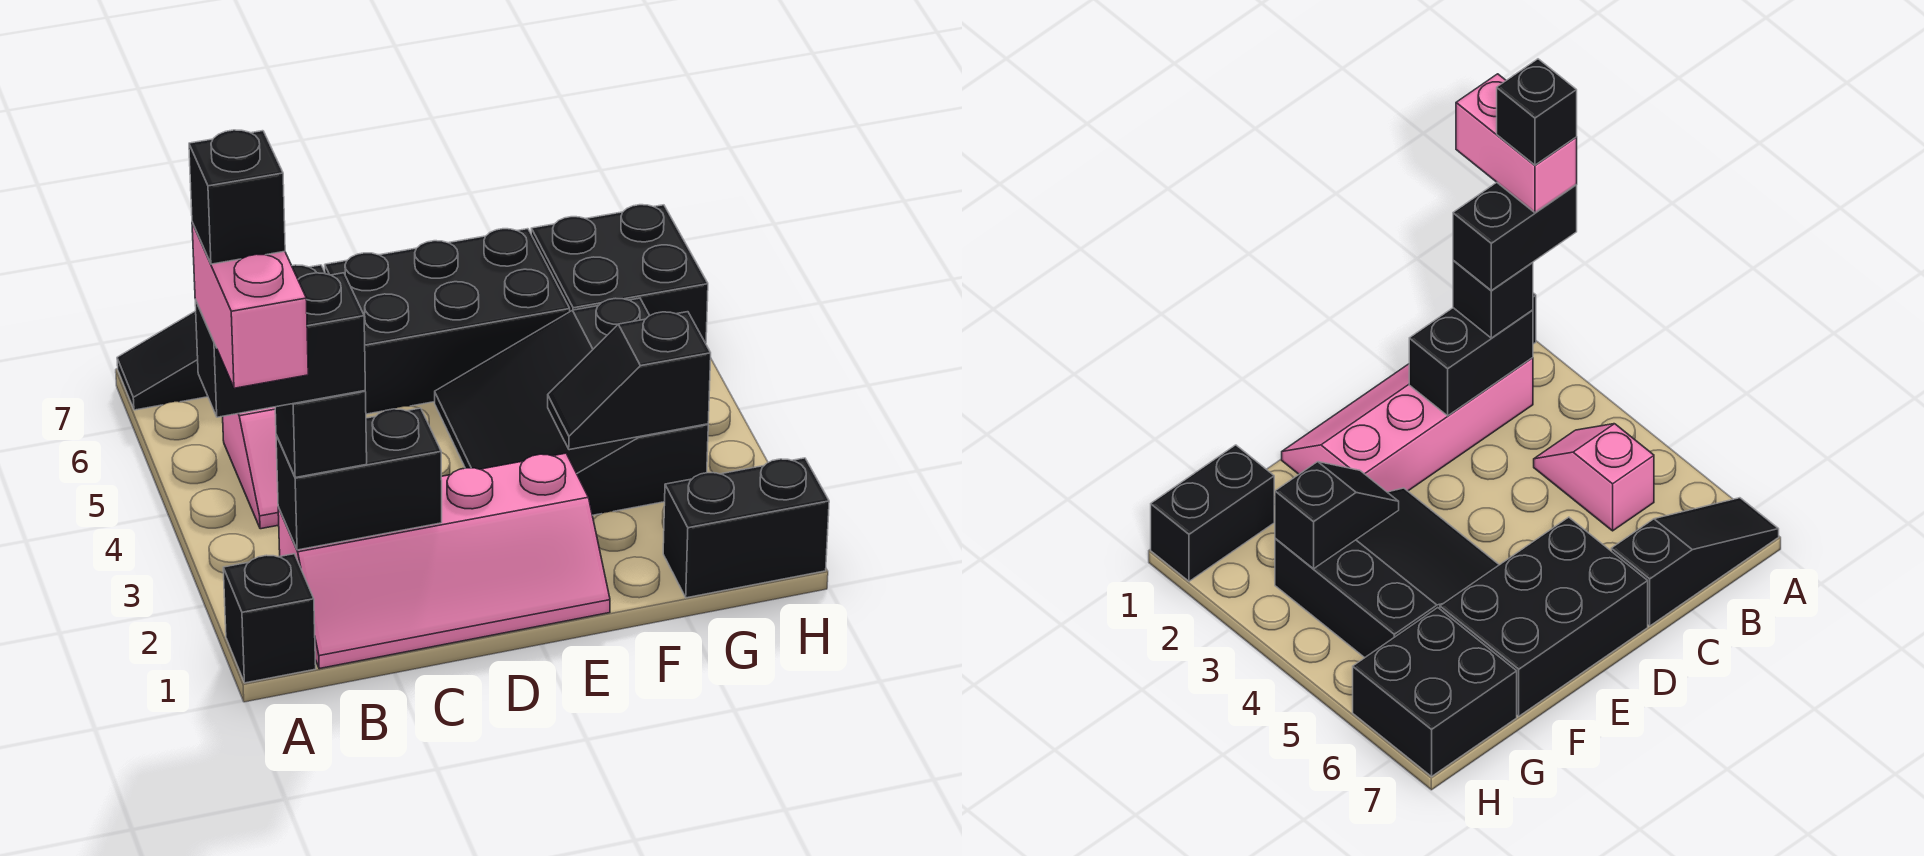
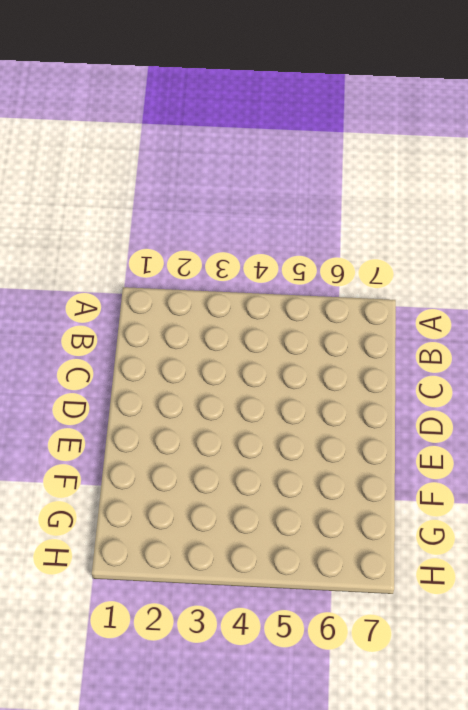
none -> black 1x1 brick [223,554,316,683]
none -> black 1x3 slope [117,265,325,410]
none -> pink 2x4 slope [278,453,610,669]

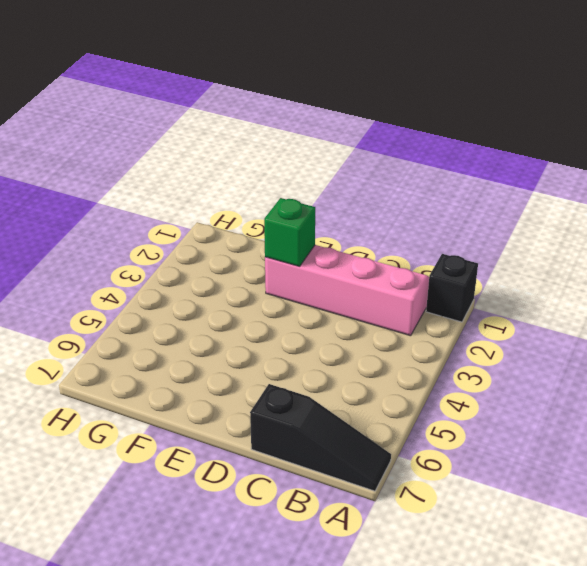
green 1x1 brick [264,198,315,266] -> none
none -> pink 1x2 slope [223,407,279,529]
none -> black 2x3 brick [325,229,570,414]
none -> black 3x3 slope [435,298,708,515]

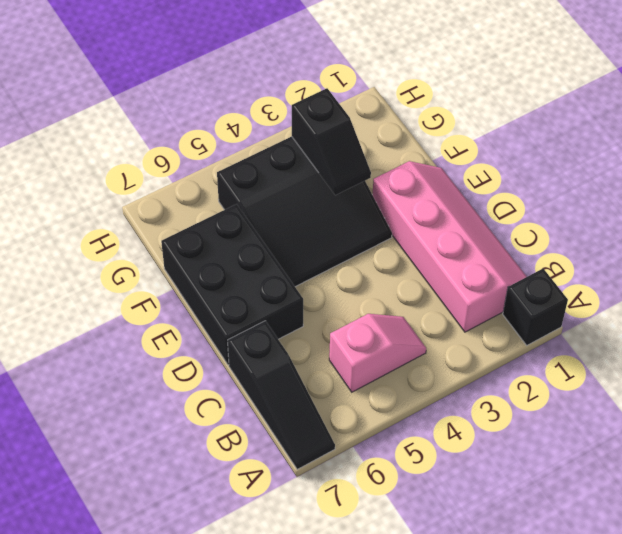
none -> black 1x2 brick [663,458,829,598]
none -> black 2x2 brick [531,205,708,343]
none -> black 1x2 brick [276,408,442,550]

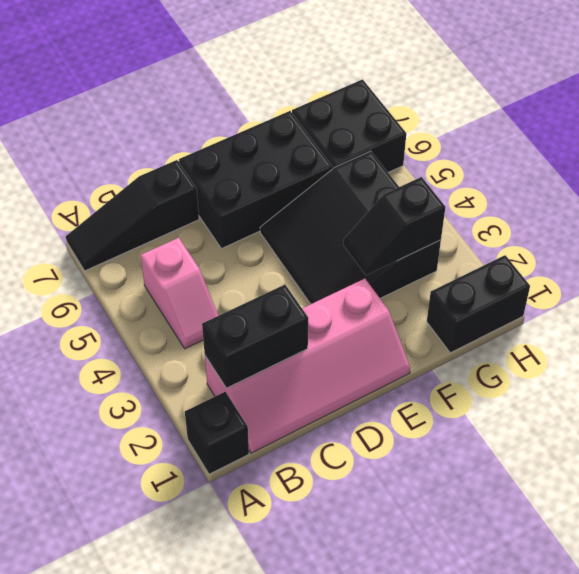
none -> black 1x1 brick [275,391,367,478]
none -> black 1x2 brick [195,273,365,417]
none -> pink 1x2 brick [192,222,308,388]

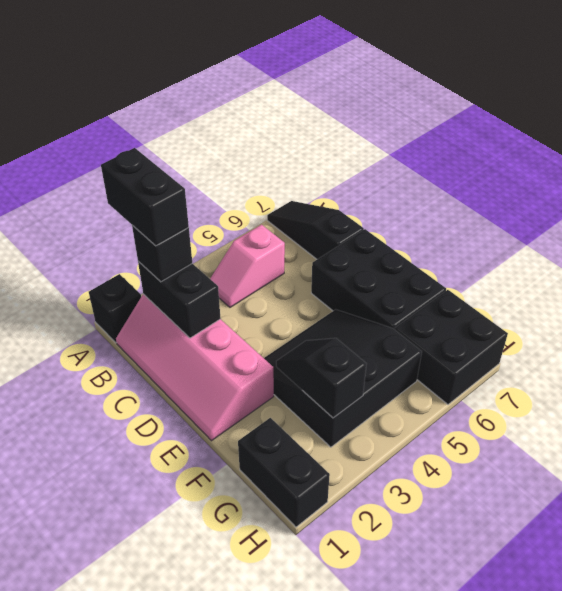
none -> pink 1x2 brick [192,222,308,388]
none -> black 1x1 brick [189,130,285,264]

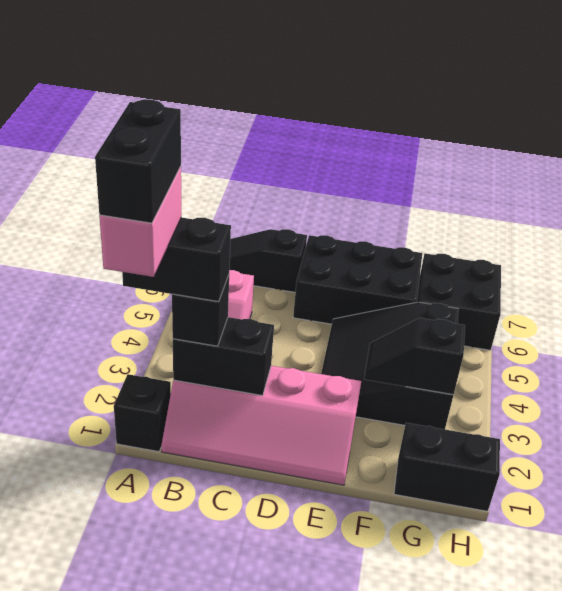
black 1x2 brick [95,99,181,223] -> black 1x1 brick [189,130,285,264]

